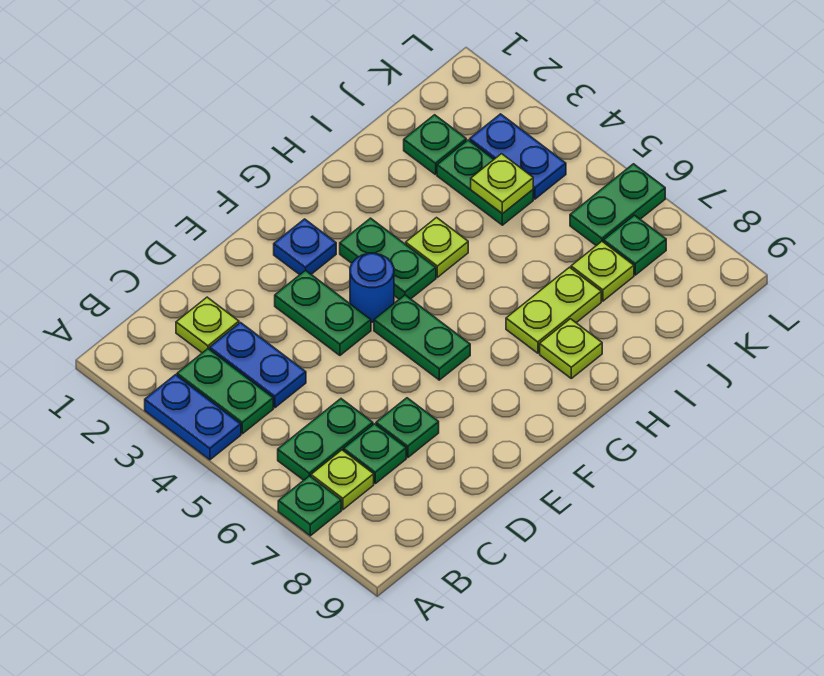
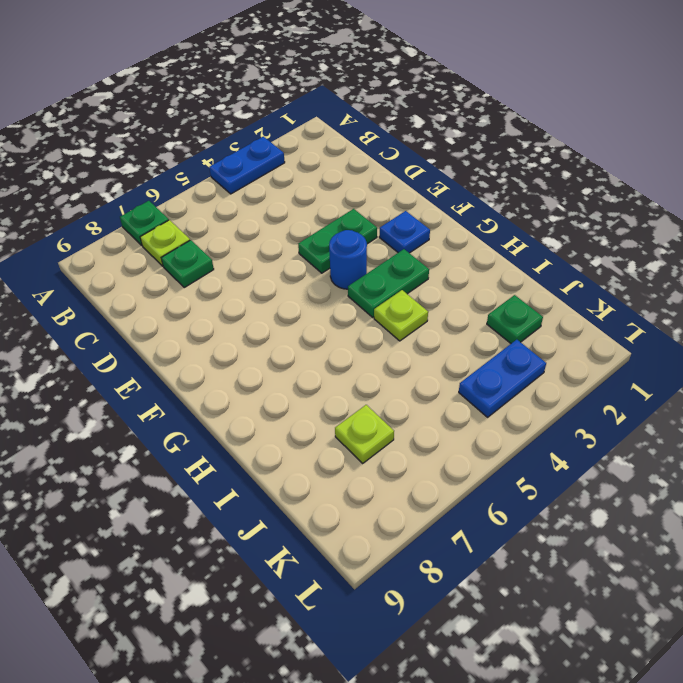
none -> green 1x2 plate [177,349,273,434]
none -> green 1x2 plate [278,399,373,480]
none -> lime 1x1 plate [176,297,239,353]

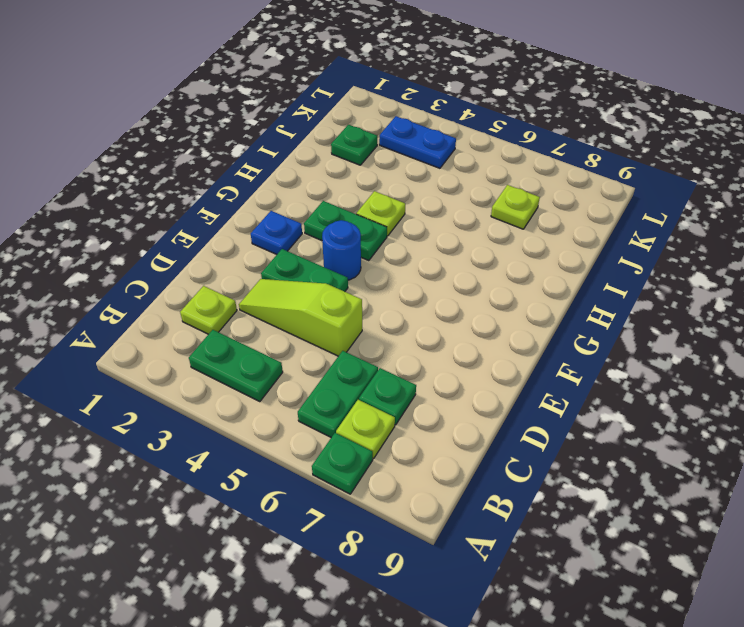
lime 1x3 slope [239,279,362,356] -> none
none -> blue 1x2 plate [145,375,241,460]
none -> blue 1x2 plate [210,323,306,408]
none -> green 1x1 plate [376,398,439,458]

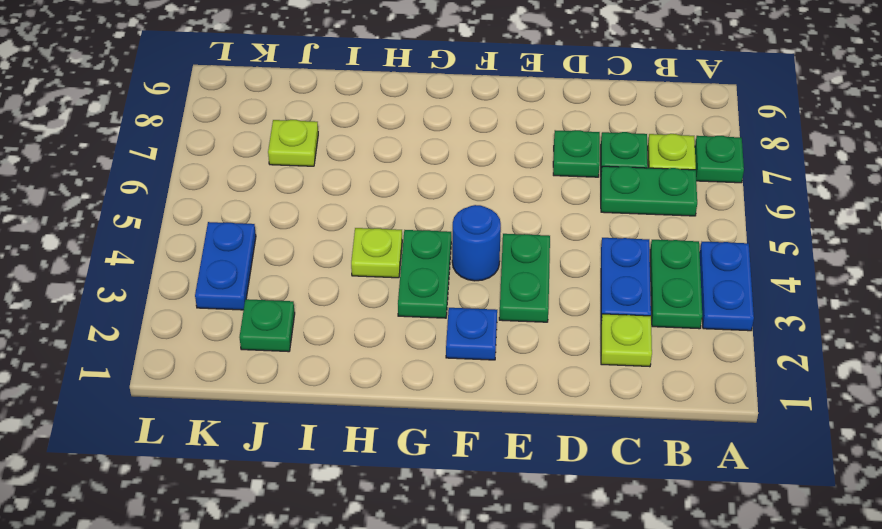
none -> green 1x2 plate [374,295,470,380]
none -> lime 1x2 plate [506,267,601,353]
none -> lime 1x1 plate [540,319,602,378]

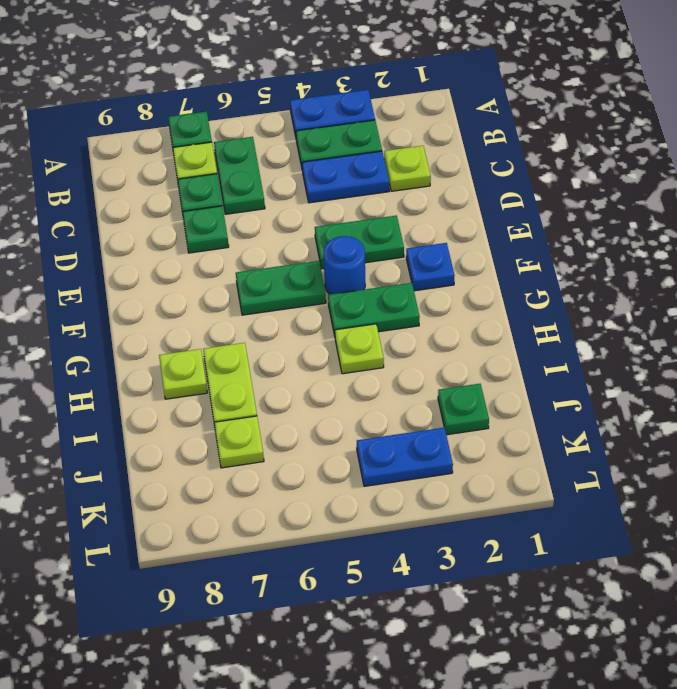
none -> green 1x2 plate [437,140,533,225]
none -> green 1x2 plate [570,164,665,246]
none -> green 1x1 plate [604,215,666,275]

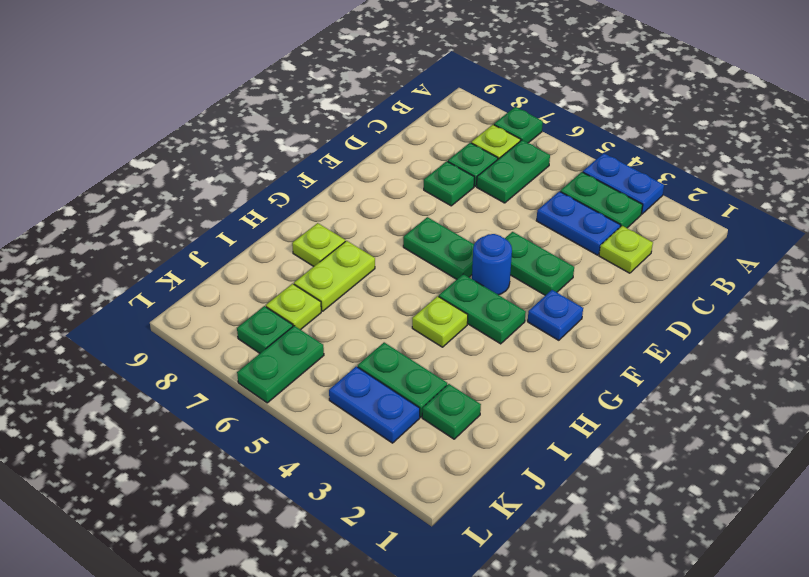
none -> lime 1x1 plate [471,154,533,214]

